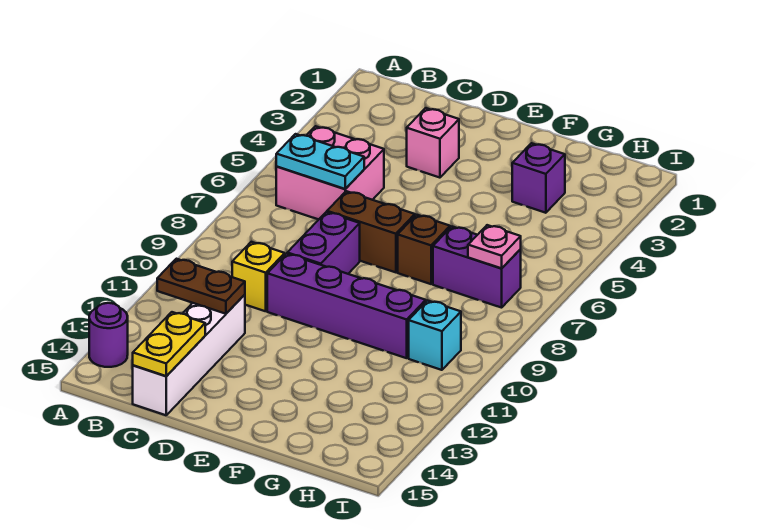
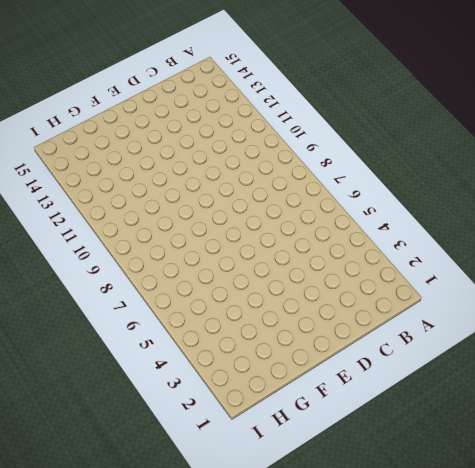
none -> purple 1x1 round brick [89,303,128,367]
none -> pink 2x2 brick [276,126,384,219]
none -> yellow 1x1 brick [232,242,285,311]

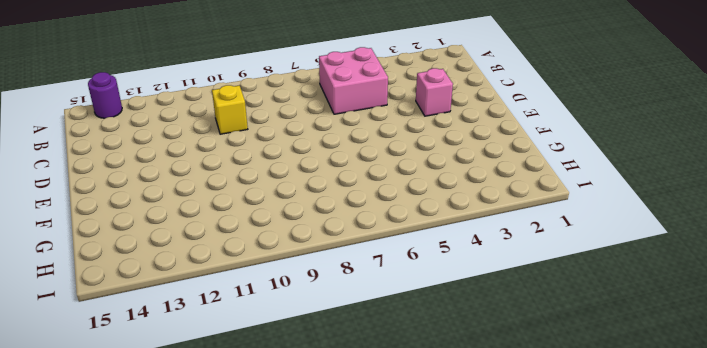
none -> white 1x4 brick [133,295,245,415]
none -> brown 1x2 brick [327,191,415,272]
none -> purple 1x2 brick [287,212,360,274]

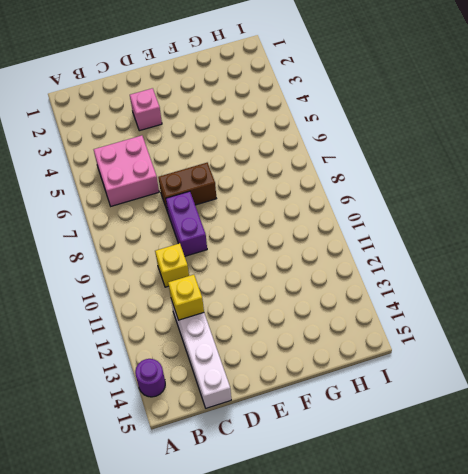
yellow 1x1 brick [168,275,204,320] -> brown 1x2 plate [157,259,245,314]
none -> purple 1x4 brick [267,254,426,358]
none -> brown 1x1 brick [398,215,450,284]
none -> purple 1x1 brick [512,143,565,213]

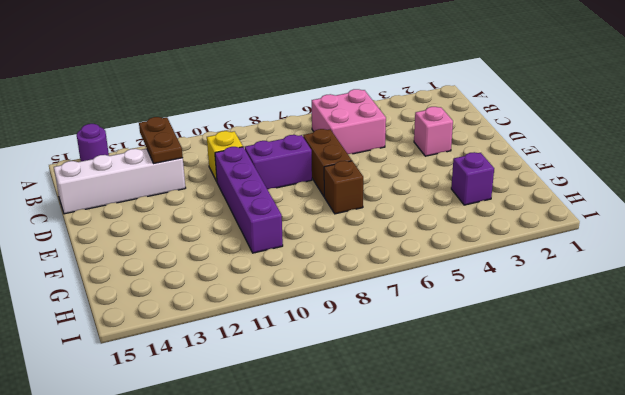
none -> purple 1x2 brick [433,227,521,308]
none -> cyan 1x1 brick [409,301,461,370]
none -> cyan 1x2 plate [276,134,364,189]

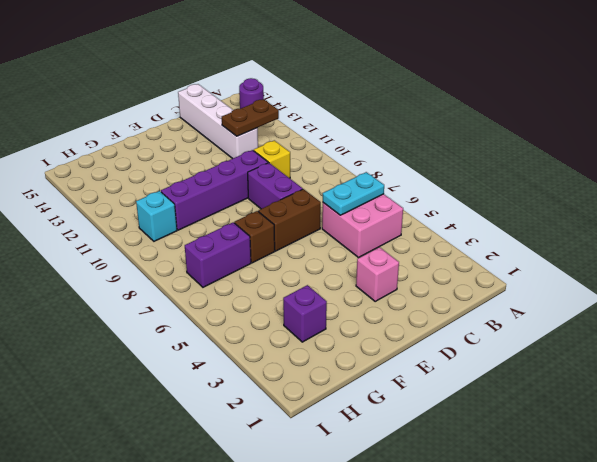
none -> yellow 1x2 plate [133,312,205,376]
none -> pink 1x1 plate [468,225,521,268]

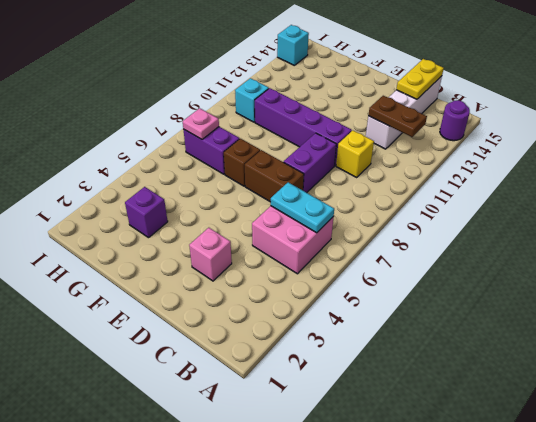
cyan 1x1 brick [277,25,309,65] -> none

